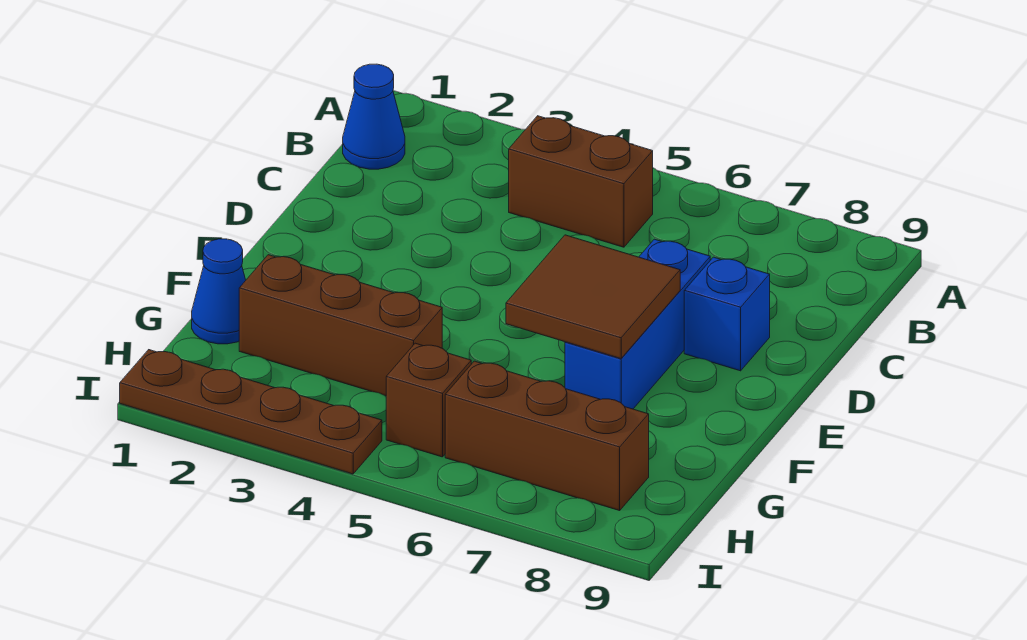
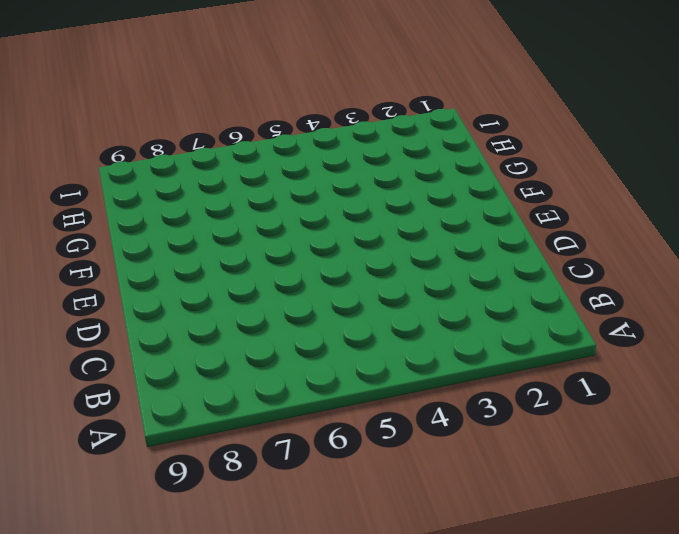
none -> blue 1x1 cone [343,64,405,169]
none -> brown 1x2 brick [509,116,653,247]

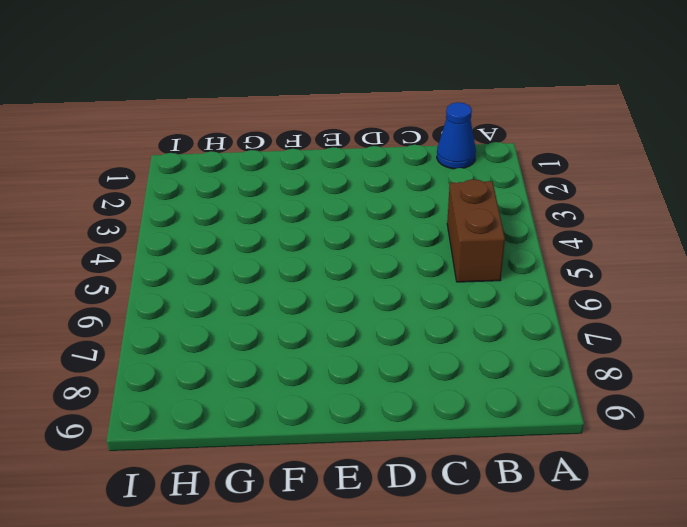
none -> blue 1x3 brick [565,239,710,409]
none -> blue 1x1 brick [684,257,770,371]

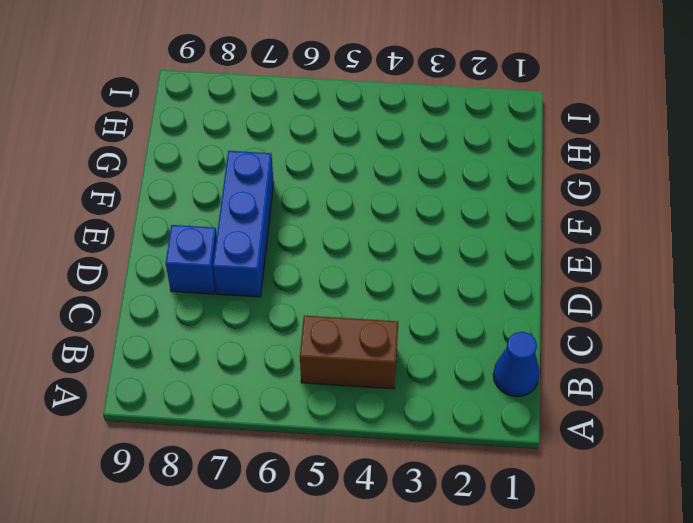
none -> blue 1x1 cone [192,239,246,344]
none -> brown 1x3 brick [239,255,442,396]

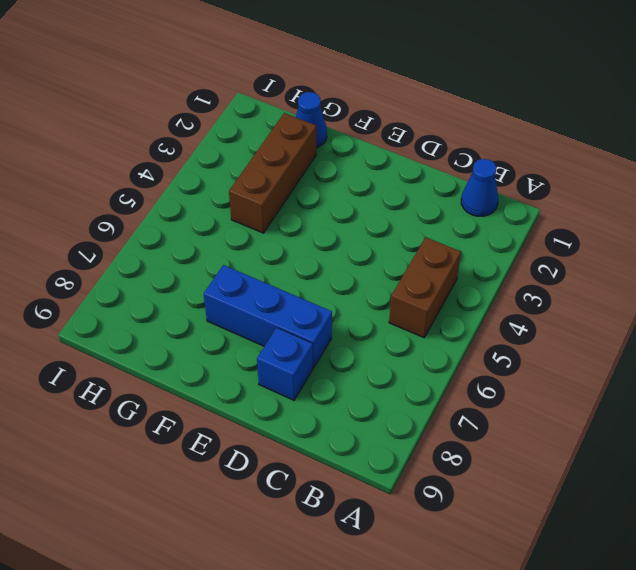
none -> brown 1x1 brick [386,343,471,457]
none -> brown 1x3 brick [445,361,649,511]

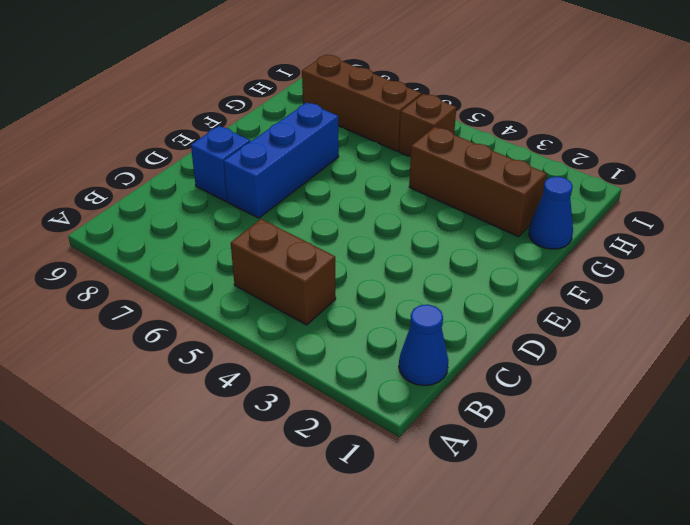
none -> brown 1x4 plate [120,350,382,474]
none -> brown 2x2 tile [506,235,680,359]

